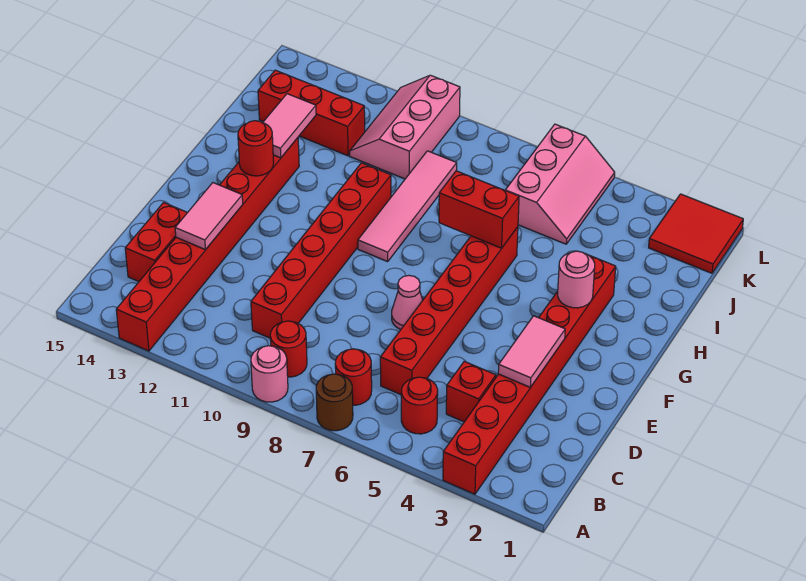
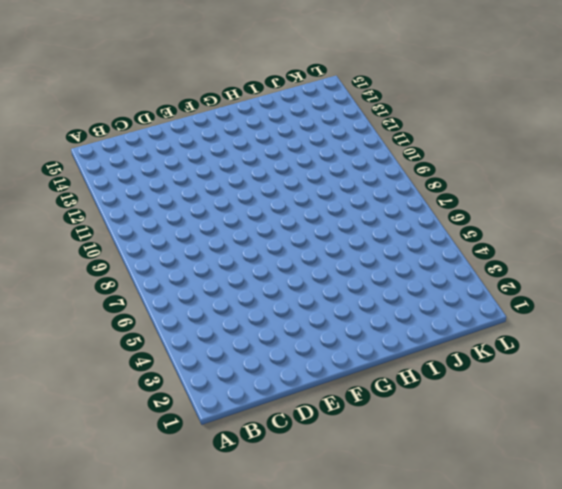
none -> red 1x8 brick [443,255,616,494]
none -> brown 1x1 round brick [316,374,353,431]
none -> pink 1x1 round brick [251,346,288,402]

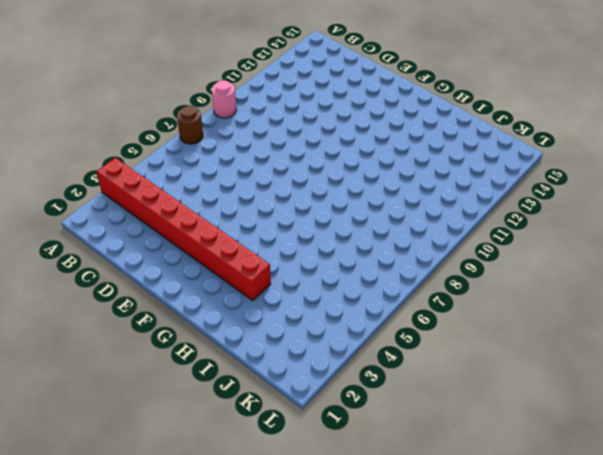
none -> red 1x8 brick [116,138,299,351]
none -> red 1x1 round brick [401,377,438,434]
none -> red 1x1 round brick [335,349,372,405]

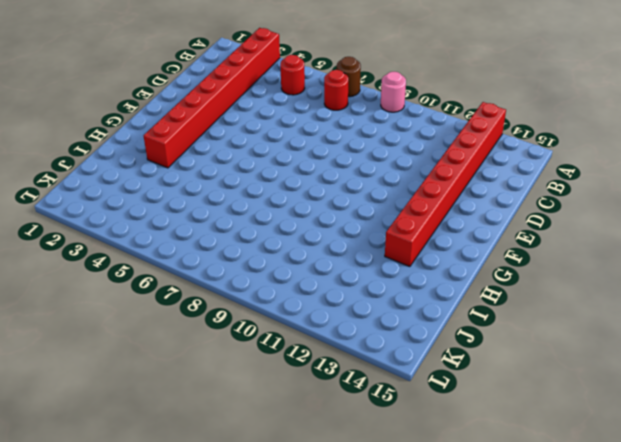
none -> red 1x1 round brick [270,321,307,377]
none -> red 1x1 brick [446,361,496,422]
none -> red 1x6 brick [380,227,518,395]

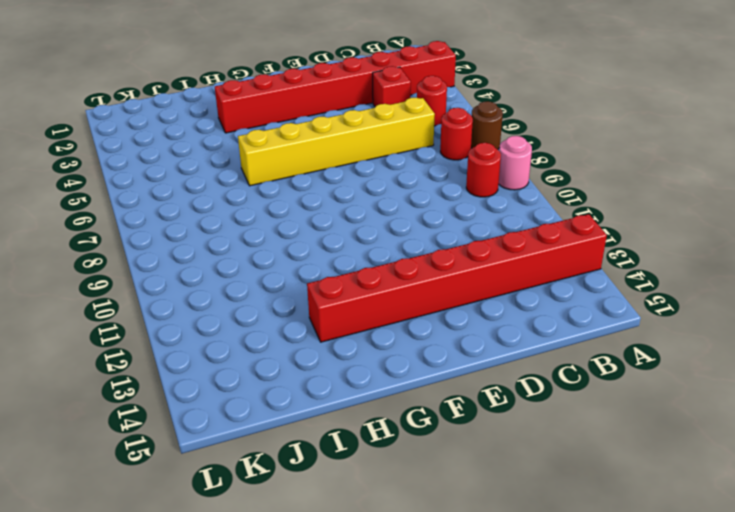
yellow 1x6 brick [238,98,435,186] -> red 1x6 brick [380,227,518,395]
none -> red 1x6 brick [251,163,391,338]
none -> red 1x2 brick [125,203,187,282]
none -> pink 1x1 cone [392,275,423,330]

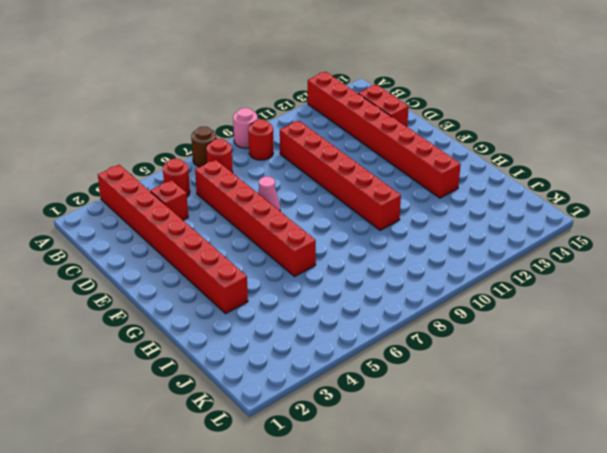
none -> pink 1x4 tile [358,151,457,262]
none -> pink 2x3 slope [505,124,615,244]
none -> pink 2x3 slope [350,75,460,179]

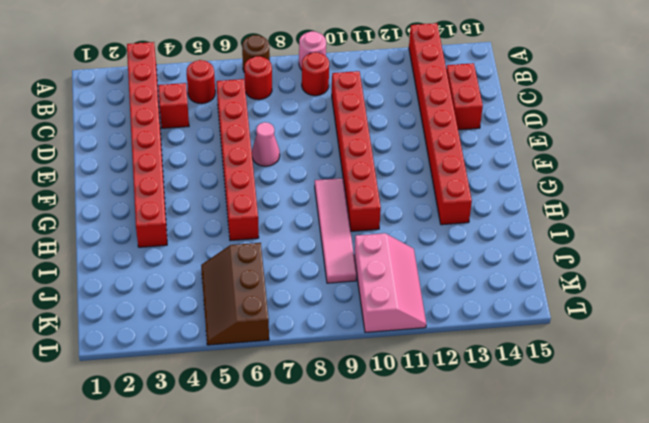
brown 2x3 slope [201,243,269,345] -> pink 2x3 slope [505,124,615,244]
none -> red 1x3 brick [258,70,365,156]
none -> red 2x2 tile [649,194,743,273]
none -> pink 1x2 tile [498,316,565,387]

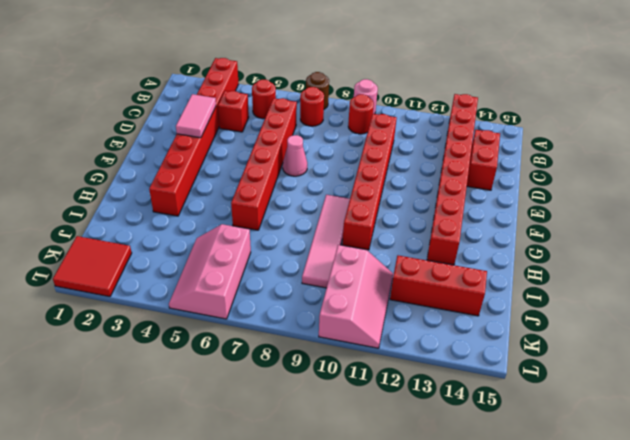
none -> pink 1x2 tile [175,183,243,250]
none -> pink 1x1 round brick [558,251,595,308]
none -> red 1x1 round brick [238,121,274,176]

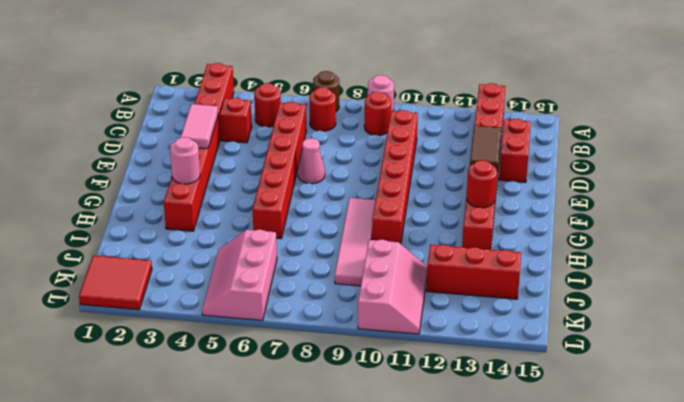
brown 1x2 tile [470,125,501,171] -> pink 1x2 tile [175,183,243,250]
none -> red 1x2 brick [439,171,519,248]
none -> pink 1x2 tile [263,94,316,158]

